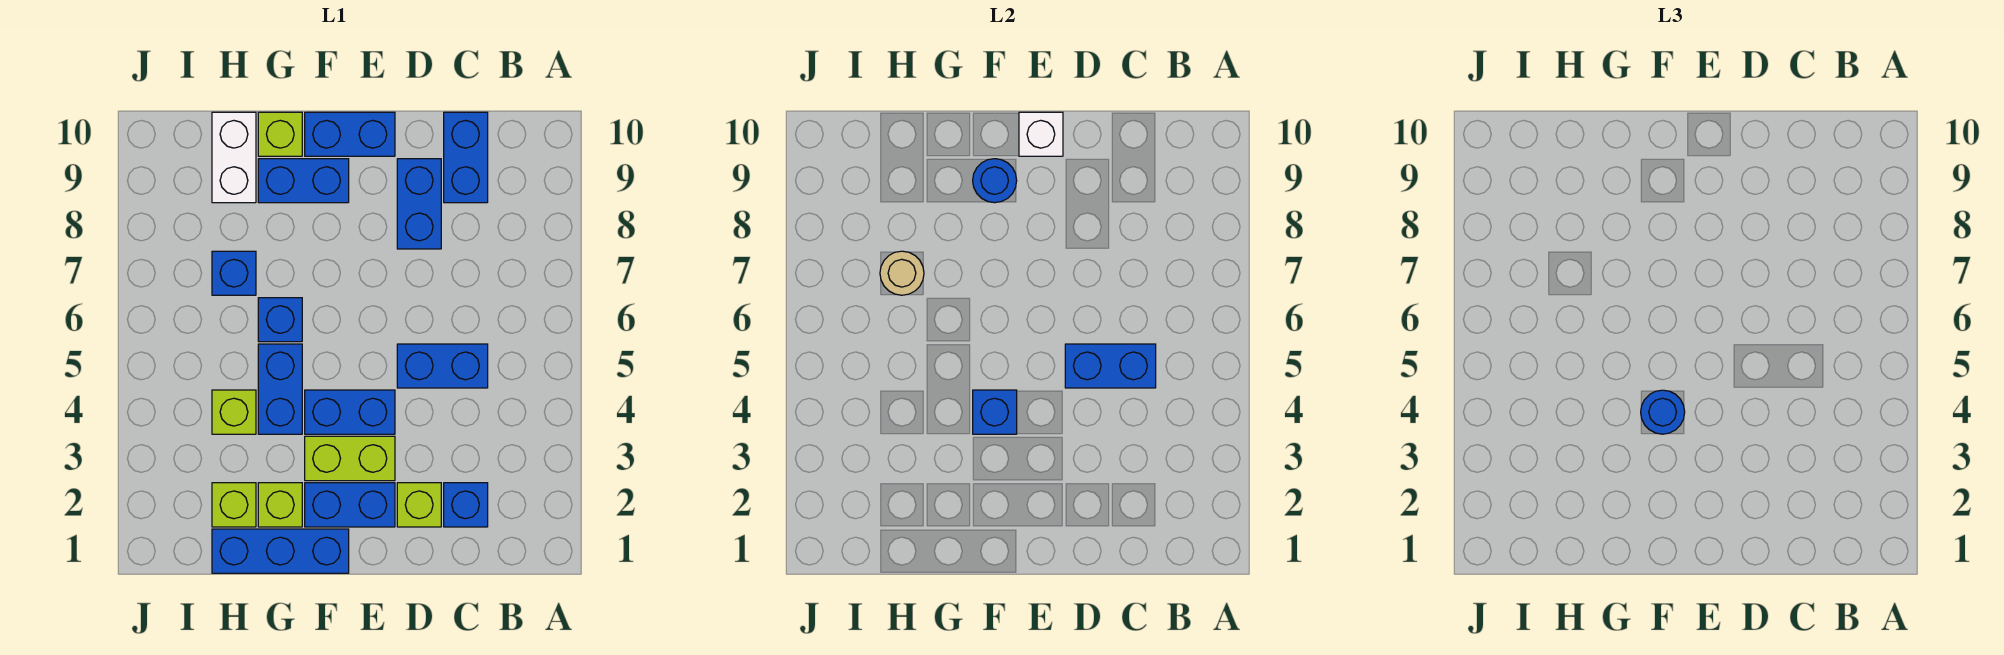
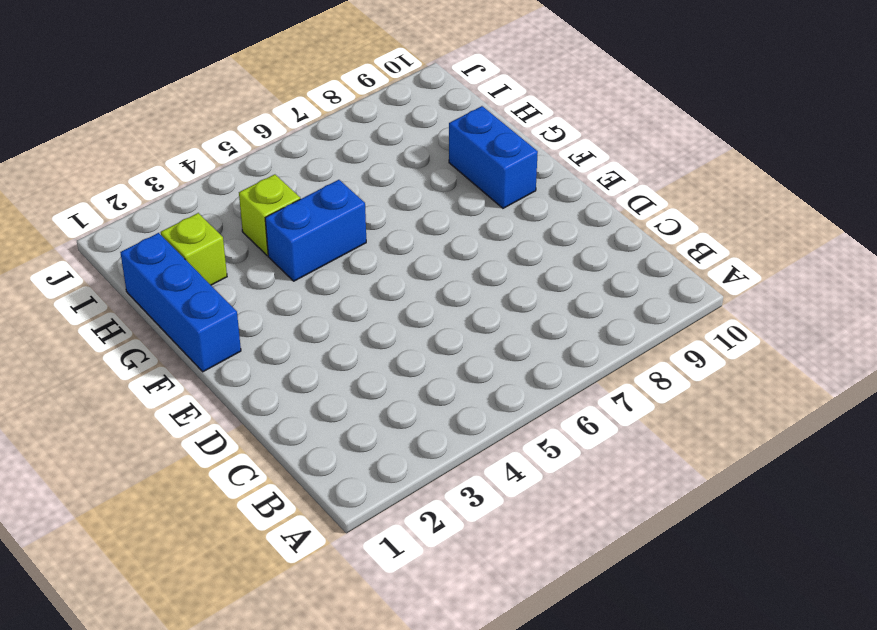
none -> blue 1x1 brick [444,483,488,527]
none -> blue 1x2 brick [397,344,488,388]
none -> blue 1x2 brick [444,112,488,203]

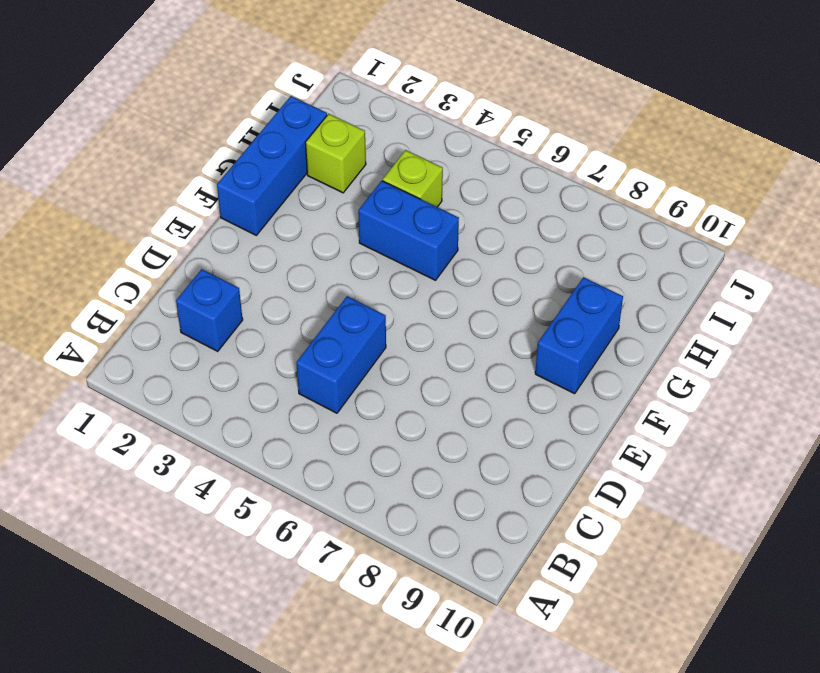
none -> blue 1x2 brick [444,112,488,203]
none -> lime 1x1 brick [397,483,441,527]
none -> blue 1x2 brick [397,159,441,249]

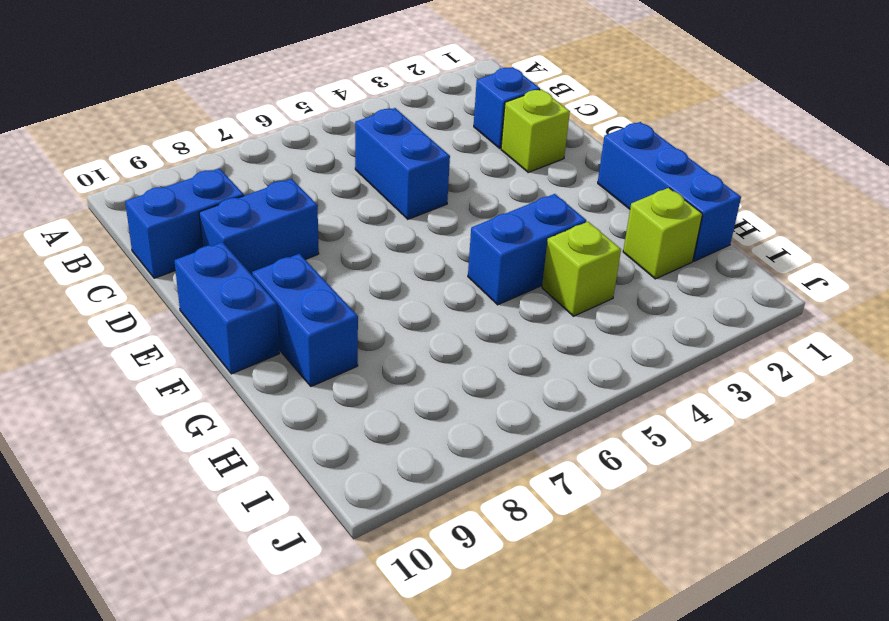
none -> blue 1x2 brick [305,483,395,527]
none -> lime 1x2 brick [305,436,395,481]
none -> blue 1x2 brick [305,390,395,434]

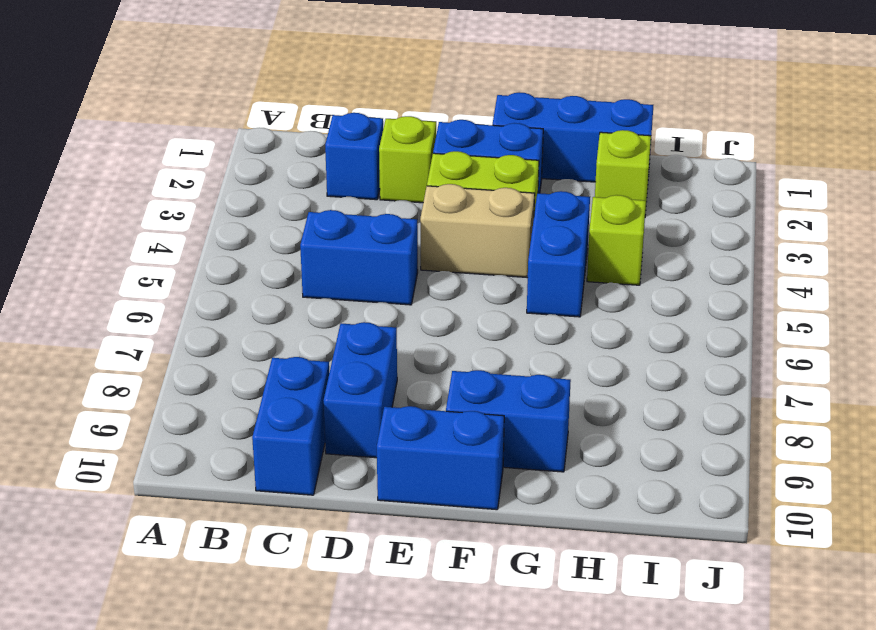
tan 1x2 brick [420,184,535,278] -> blue 1x2 brick [305,390,395,434]
none -> lime 1x1 brick [258,483,302,527]
none -> blue 1x1 brick [258,298,302,342]
none -> lime 1x1 brick [258,112,302,156]

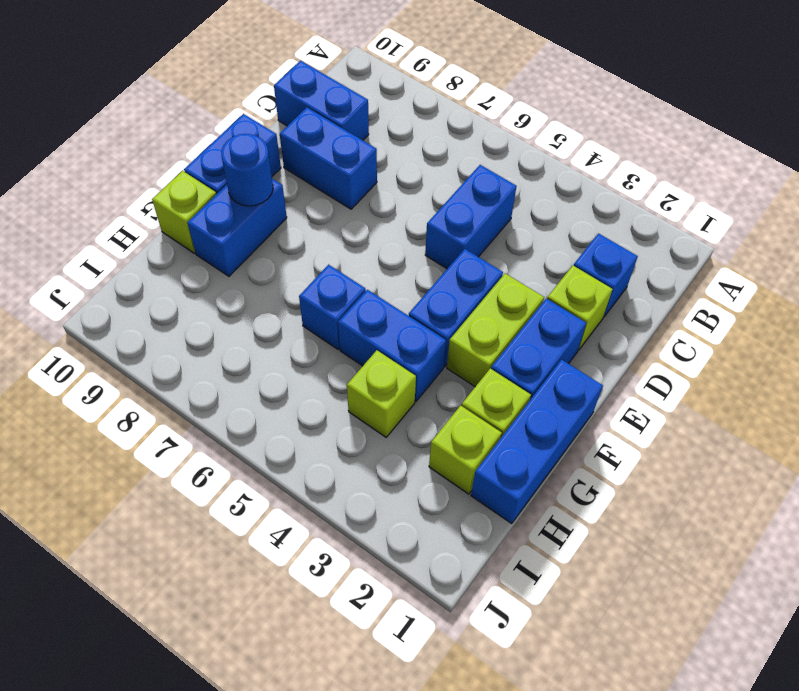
none -> blue 1x1 brick [212,251,256,295]
none -> white 1x2 brick [212,112,256,203]
none -> blue 1x2 brick [1065,344,1156,388]

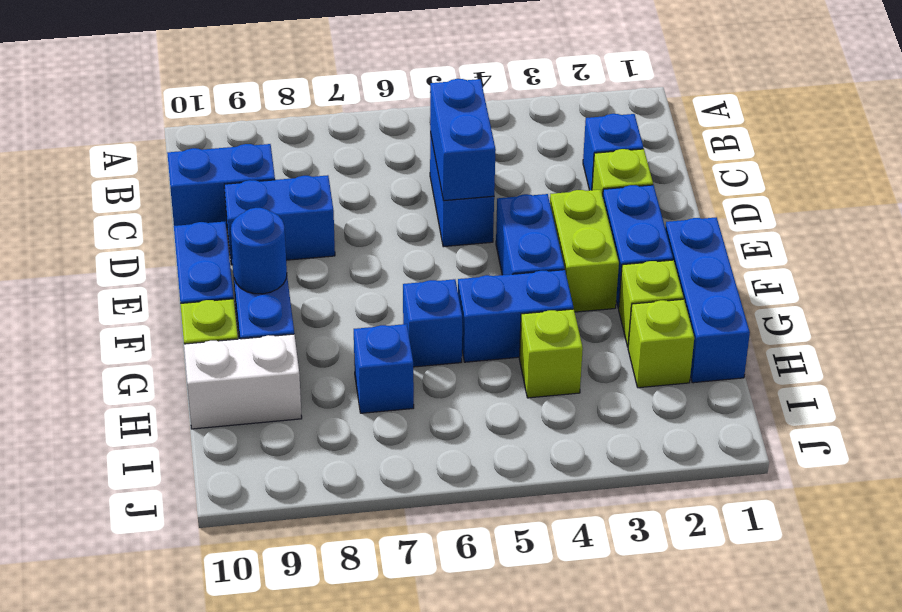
none -> white 1x1 brick [1019,112,1063,156]
none -> blue 1x1 brick [973,390,1017,434]
none -> tan 1x1 round brick [880,251,924,295]

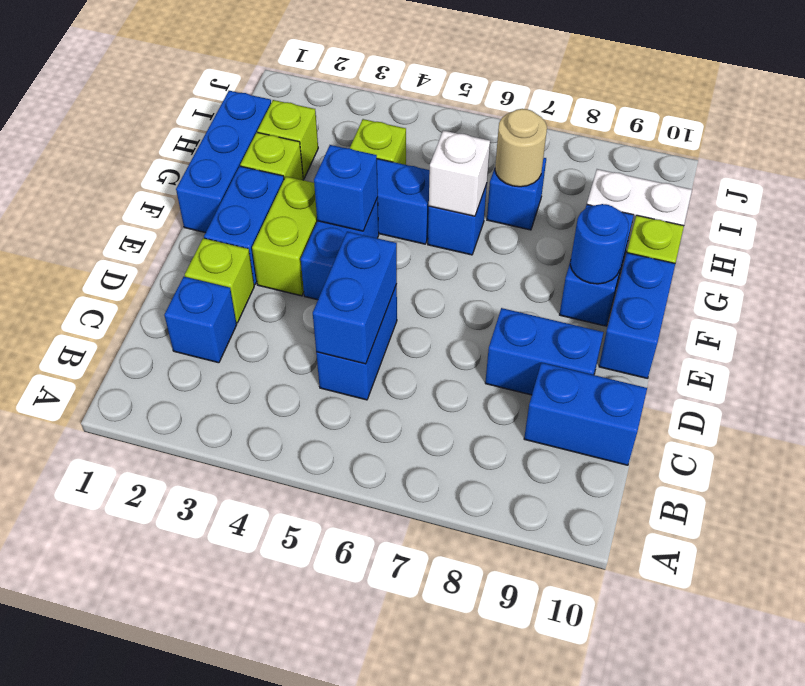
white 1x1 brick [429,131,490,216] -> white 1x1 brick moved to [1019,112,1063,156]
none -> blue 1x1 round brick [1641,390,1685,434]

